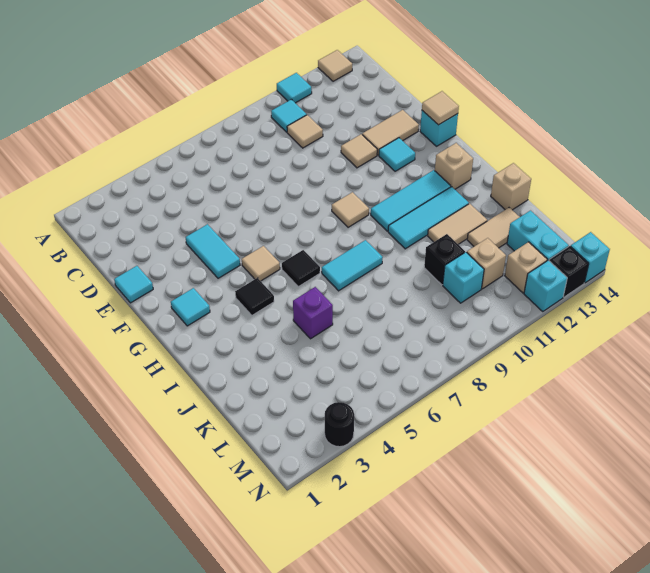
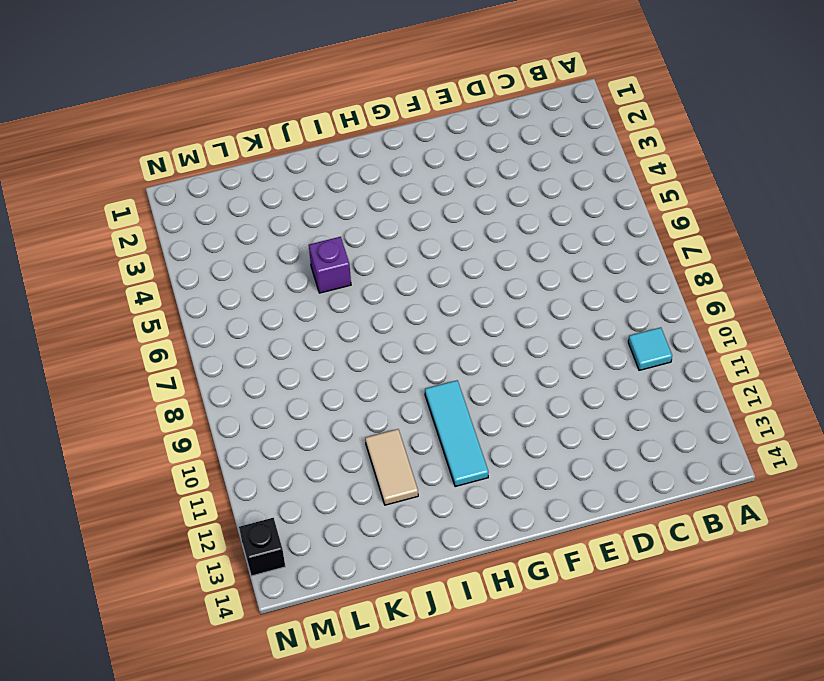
none -> cyan 1x1 tile [277,73,312,103]
none -> tan 1x1 tile [318,50,352,81]
none -> tan 1x1 tile [287,115,323,148]
none -> cyan 1x1 tile [114,266,153,303]

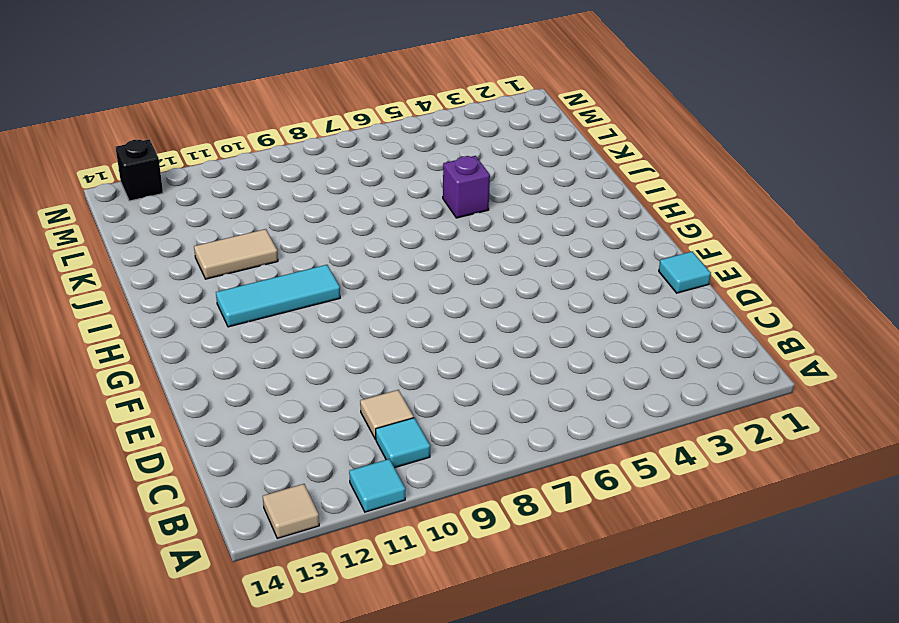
none -> cyan 1x2 tile [186,224,240,278]
none -> tan 1x1 tile [341,134,377,168]
none -> tan 1x2 tile [362,110,419,155]
none -> cyan 1x1 tile [379,138,415,171]

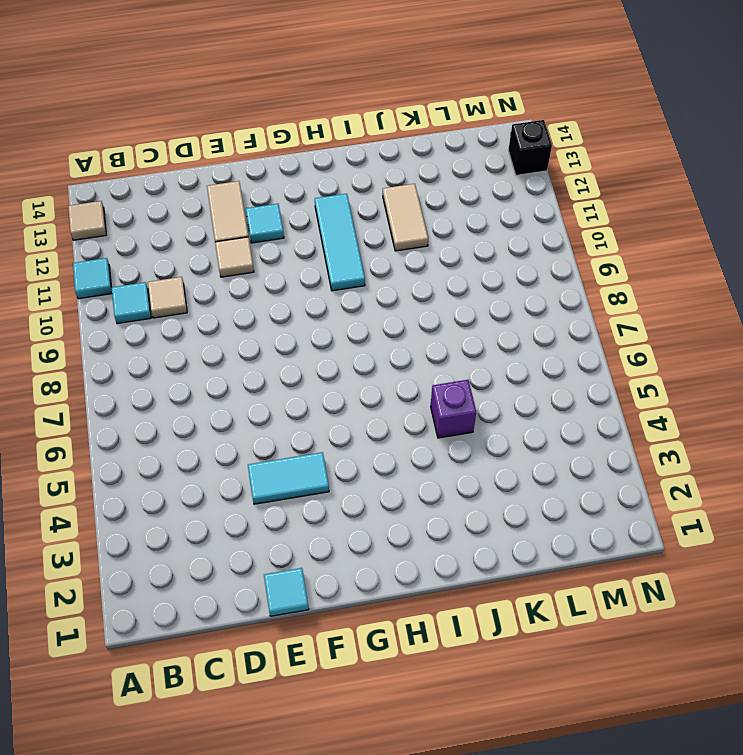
none -> cyan 1x1 brick [420,111,458,146]
none -> cyan 1x1 tile [171,288,210,326]
none -> tan 1x1 tile [242,246,280,281]
none -> tan 1x1 tile [332,192,369,227]

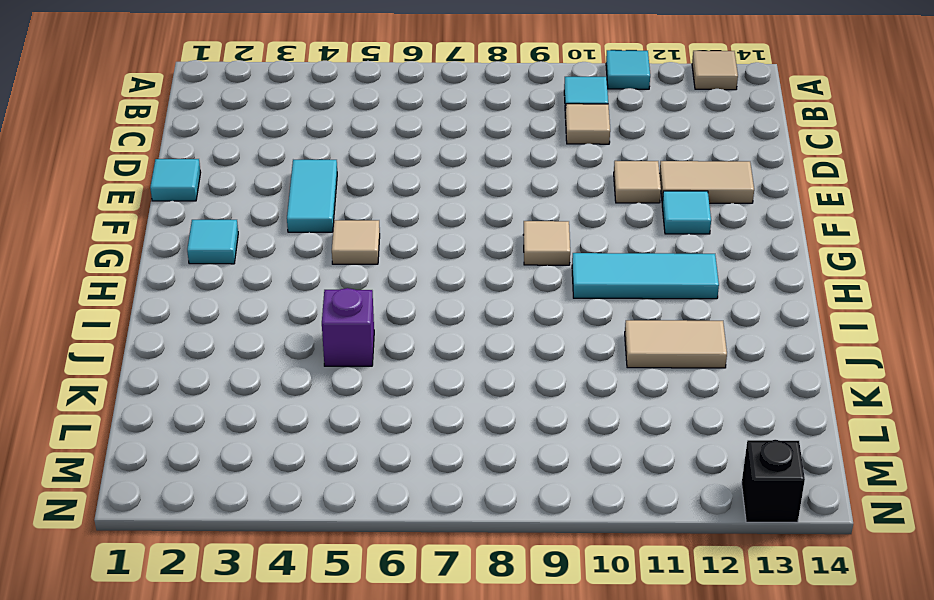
none -> cyan 1x1 brick [420,111,458,146]
none -> black 1x1 tile [235,278,274,315]
none -> black 1x1 tile [282,250,320,287]
none -> tan 1x1 brick [435,143,473,189]

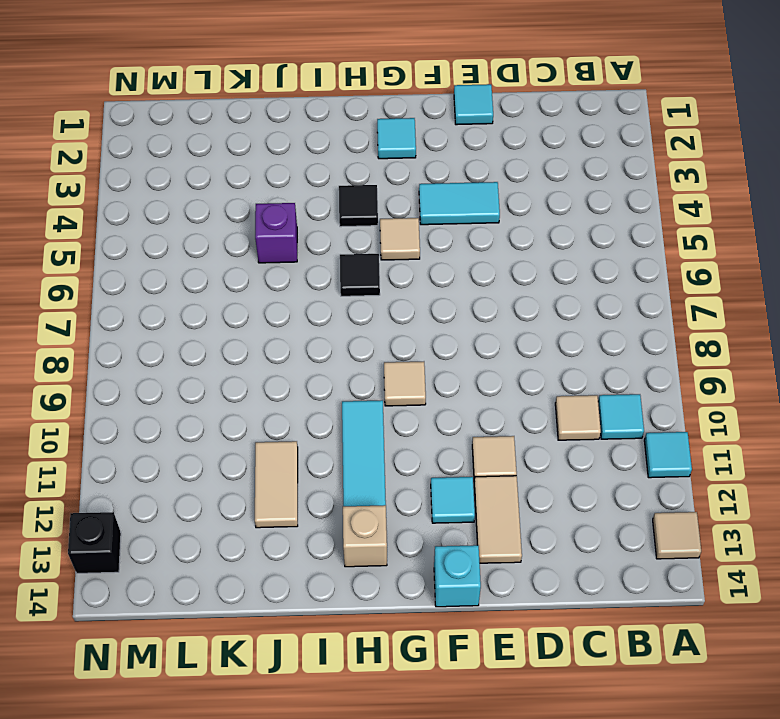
none -> cyan 1x2 tile [322,240,383,291]
none -> cyan 1x3 tile [388,187,469,249]
none -> tan 1x1 brick [491,163,531,210]
none -> black 1x1 brick [424,234,465,285]

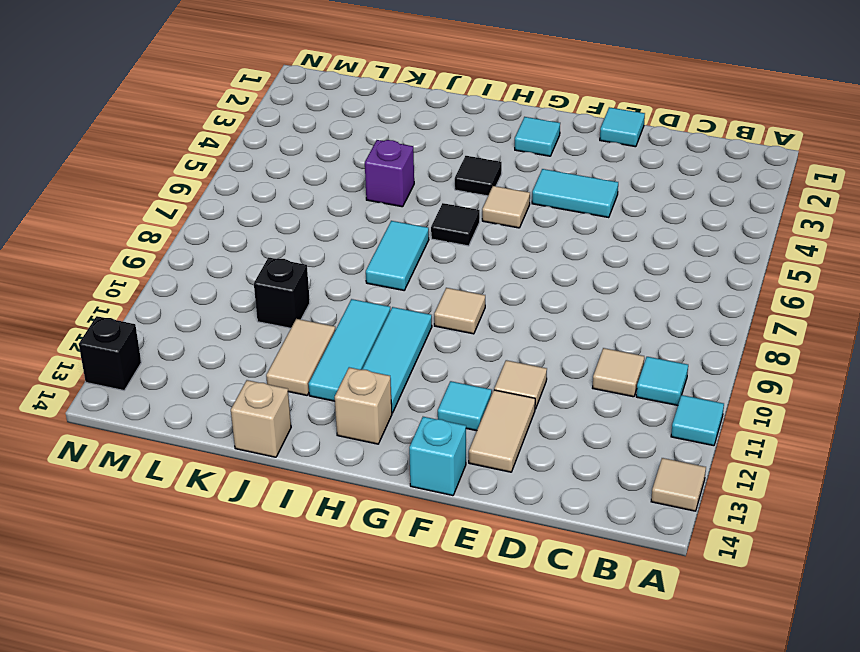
none -> tan 1x2 tile [467,208,519,248]
none -> cyan 1x1 brick [443,252,484,303]
none -> tan 1x1 brick [467,238,506,289]
none -> cyan 1x2 brick [507,211,569,261]

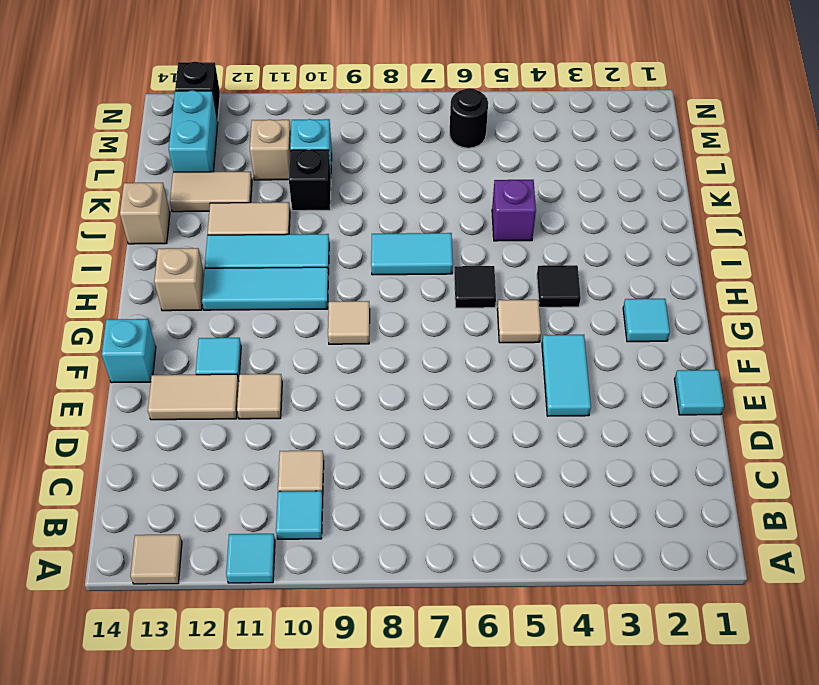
black 1x1 round brick [450,88,488,148] -> black 1x1 round brick moved to [325,402,354,447]
none -> tan 1x1 brick [505,242,547,293]
none -> cyan 1x1 brick [524,260,567,311]
none -> cyan 1x1 brick [570,232,610,283]
none -> tan 1x1 tile [422,91,459,125]

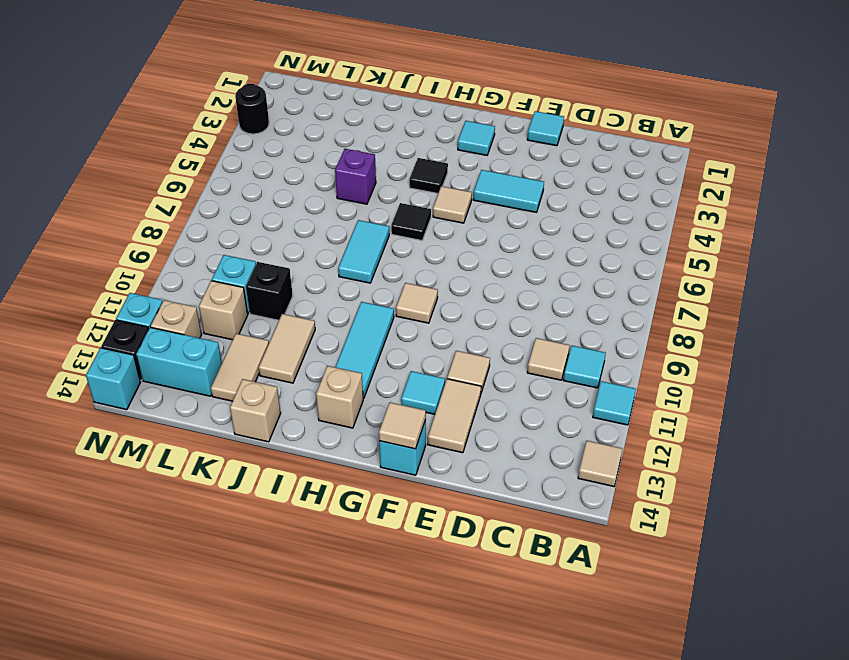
none -> cyan 1x3 tile [388,187,469,249]

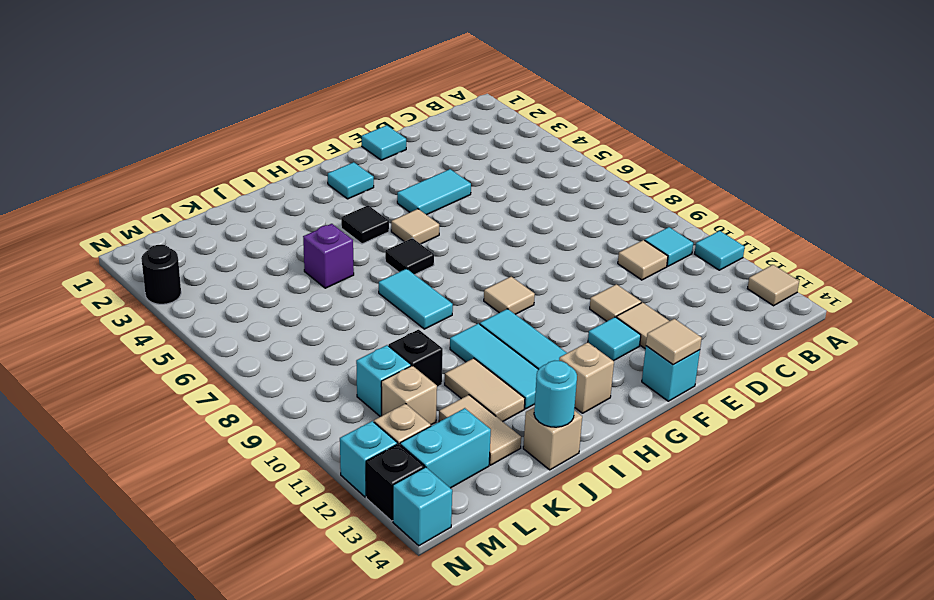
cyan 1x1 round brick [534,361,577,427] -> none

